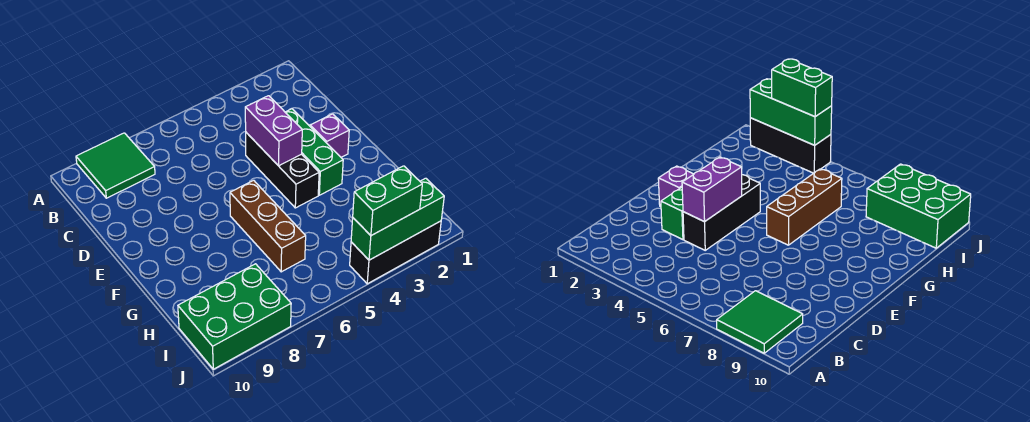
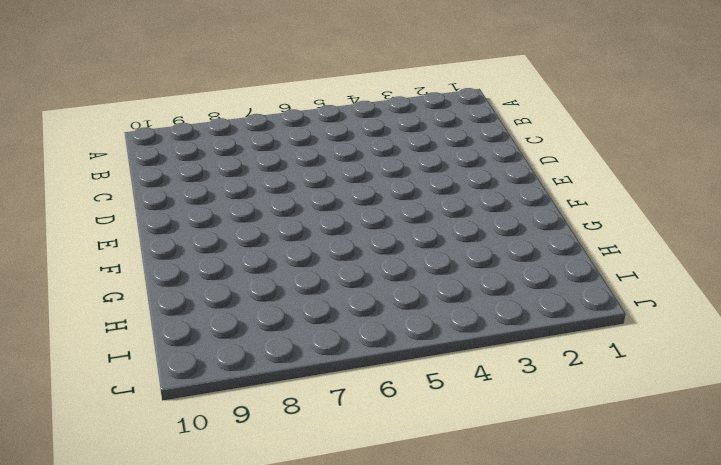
none -> green 2x2 tile [76,133,155,198]
none -> green 1x3 brick [285,109,343,195]

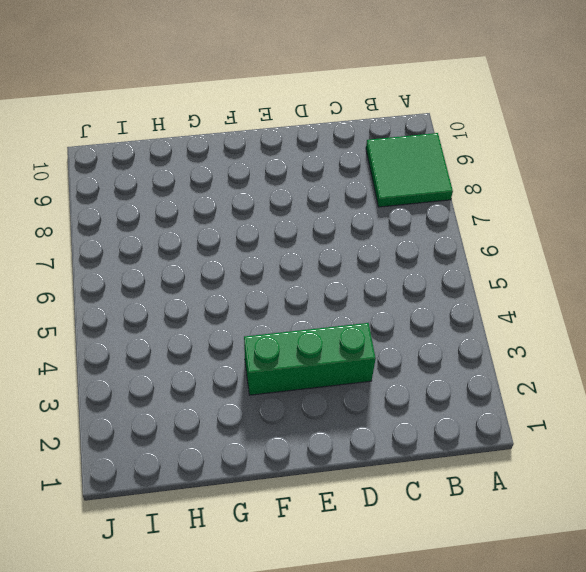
none -> black 1x3 brick [246,133,319,208]
none -> purple 1x1 brick [310,114,349,157]

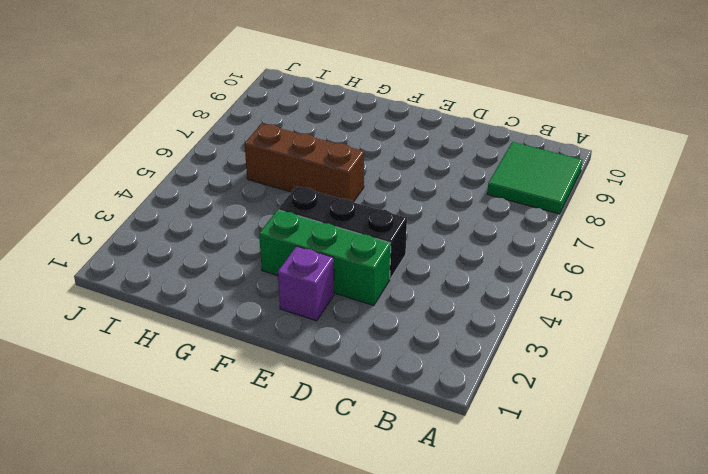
none -> green 2x3 brick [178,264,291,369]
none -> black 1x3 brick [350,221,441,284]

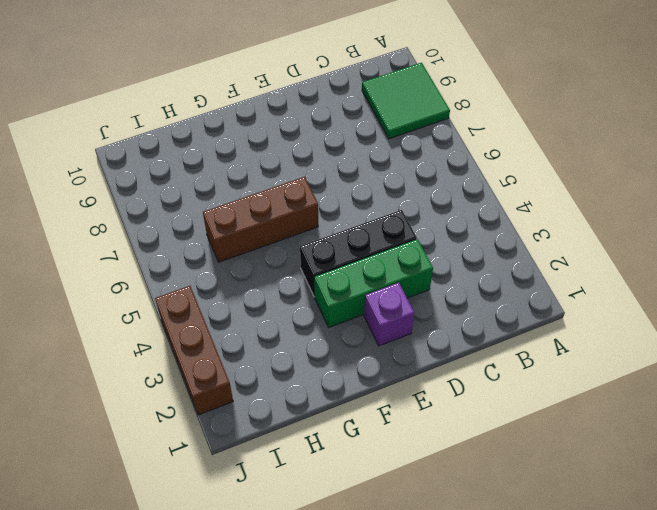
brown 1x3 brick [155,286,233,415] -> black 1x3 brick [350,221,441,284]
none -> green 2x3 brick [178,264,291,369]
none -> purple 1x2 brick [245,96,302,166]

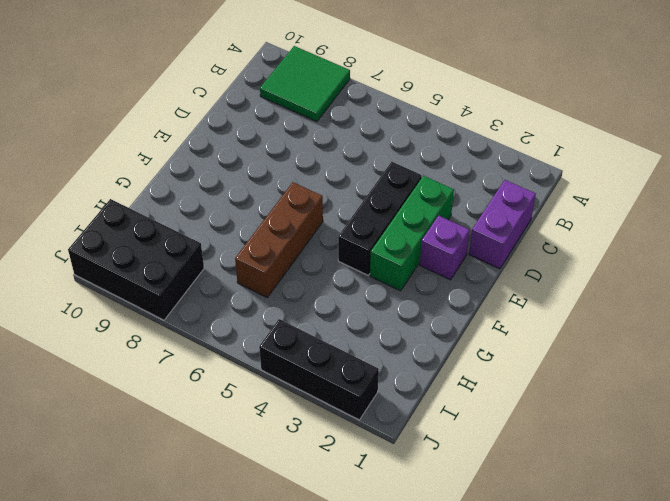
purple 1x2 brick [469,180,536,269] -> purple 1x2 brick moved to [245,96,302,166]
black 2x3 brick [68,199,204,320] -> green 2x3 brick [178,264,291,369]
none -> green 1x3 brick [351,178,444,260]
none -> green 1x2 brick [353,166,422,236]

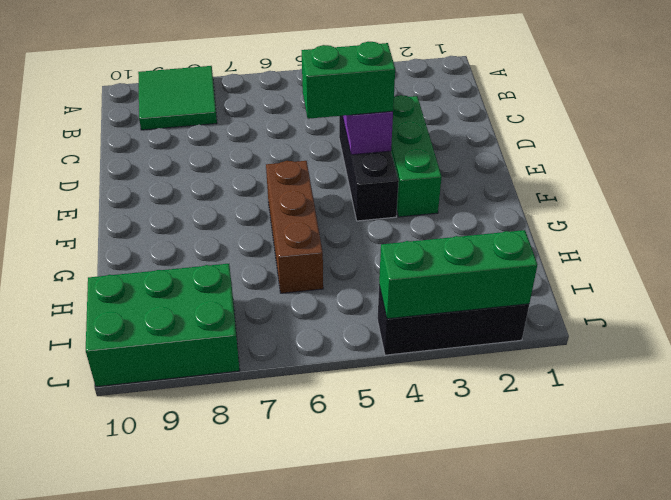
green 1x2 brick [302,42,395,119] -> green 1x2 brick moved to [353,166,422,236]
none -> purple 1x1 brick [310,114,349,157]

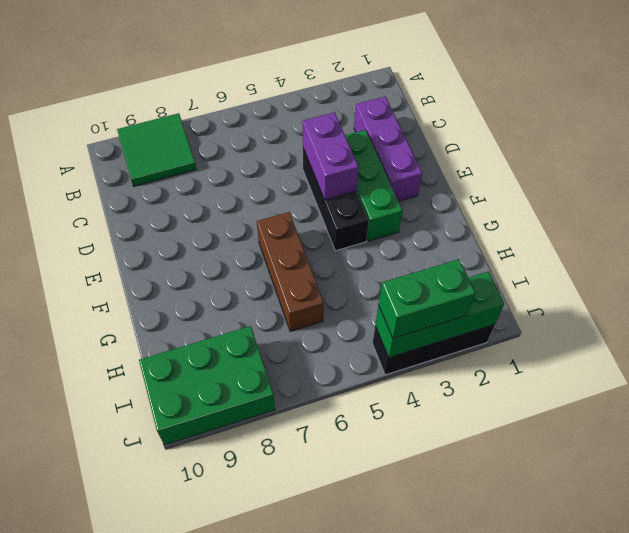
purple 1x3 brick [354,96,422,201] -> purple 1x1 brick [310,114,349,157]

